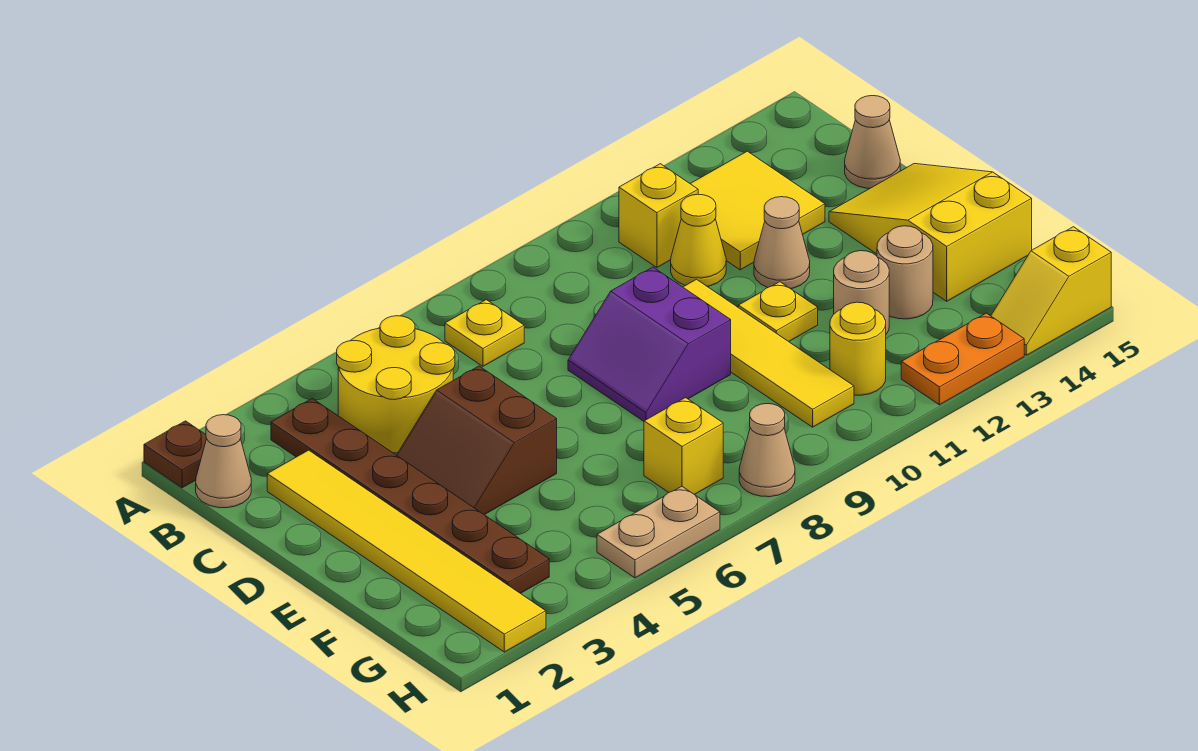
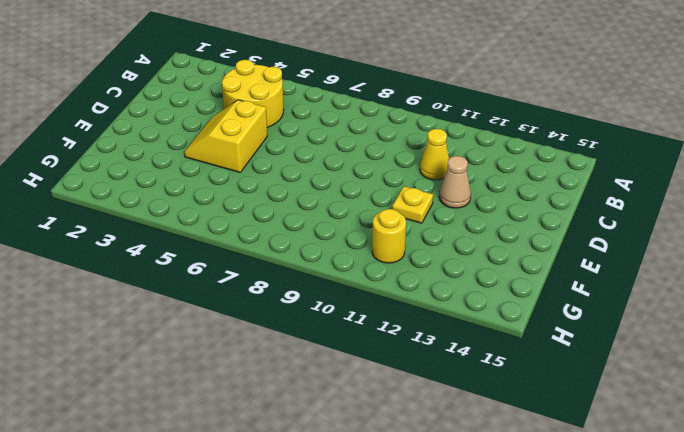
yellow 2x2 slope [184,100,267,172] -> brown 2x2 slope [397,366,557,515]
none -> brown 1x1 plate [144,421,207,488]
none -> tan 1x1 cone [196,415,251,508]
none -> brown 1x6 plate [271,399,549,593]

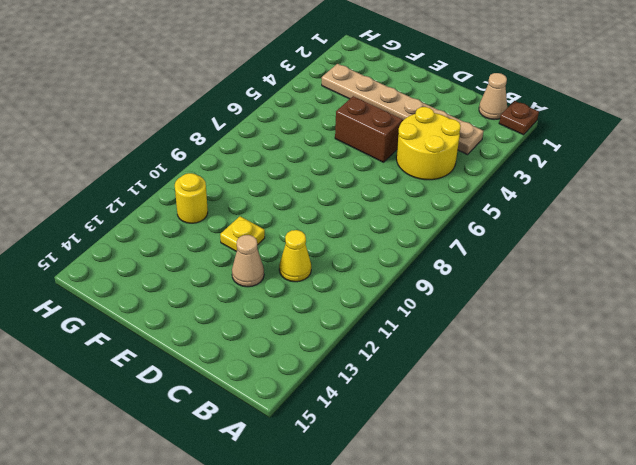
tan 1x6 plate [322,64,484,155] -> brown 1x6 plate [271,399,549,593]
none -> yellow 1x1 plate [445,300,524,366]
none -> yellow 1x1 brick [619,164,698,268]
none -> yellow 2x2 tile [690,151,825,270]

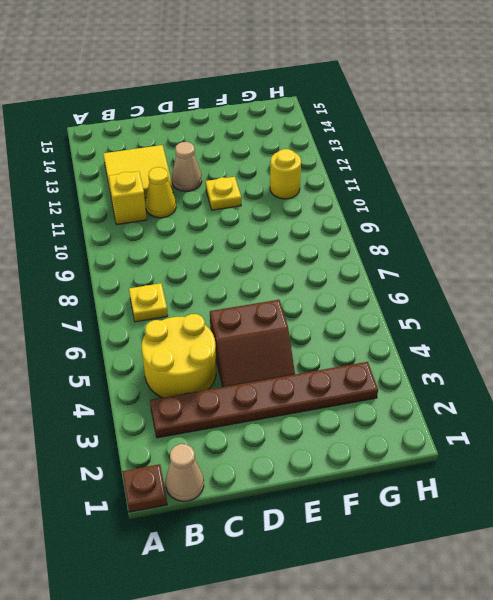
none -> yellow 1x6 tile [267,450,546,652]
none -> tan 1x1 cone [845,96,900,188]
none -> purple 2x2 slope [568,267,731,421]

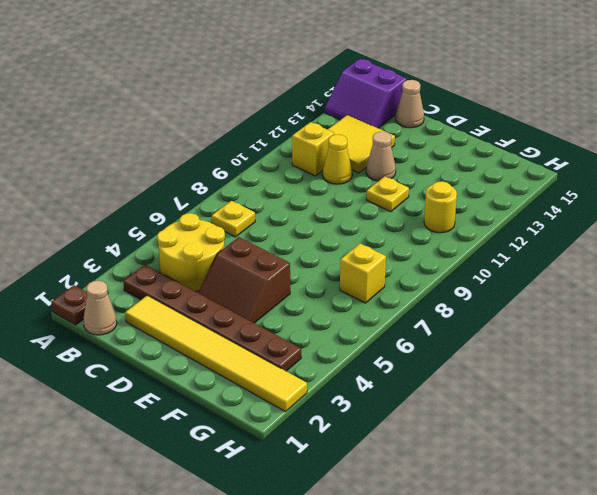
purple 2x2 slope [325,59,407,128] -> purple 2x2 slope moved to [568,267,731,421]
none -> yellow 1x4 tile [683,279,854,427]
none -> yellow 2x3 slope [829,164,1032,301]
none -> tan 1x1 round brick [834,251,889,334]

